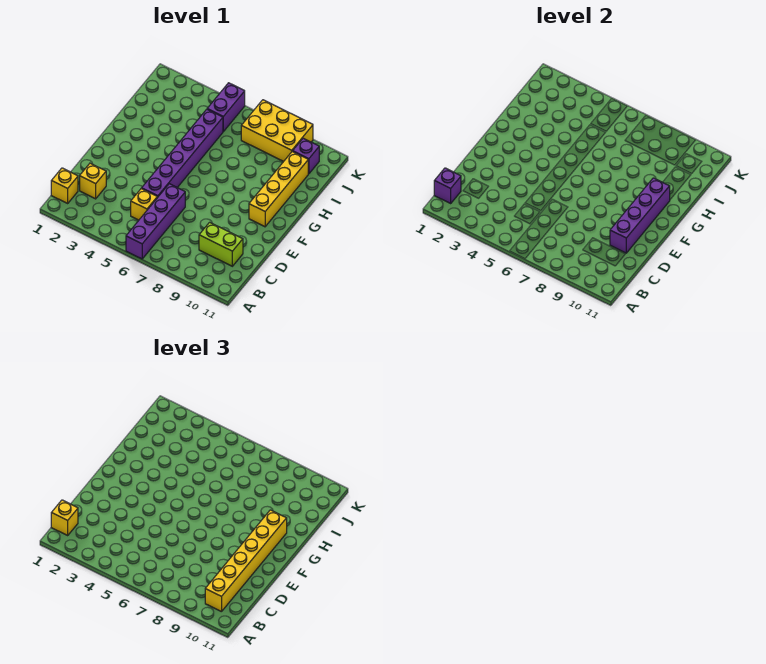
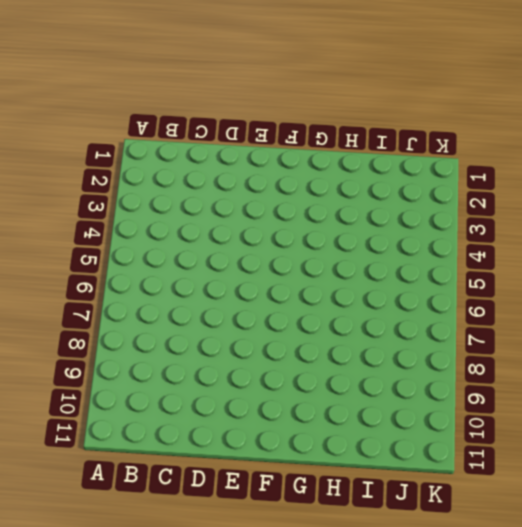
none -> purple 1x4 brick [126,184,185,259]
none -> yellow 1x1 brick [51,168,78,203]
none -> yellow 1x1 brick [80,163,106,199]

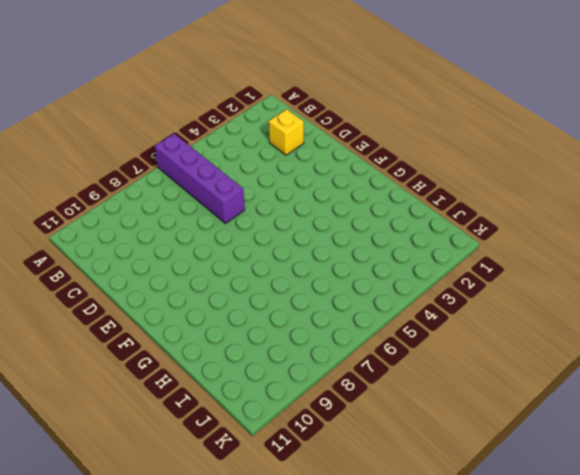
none -> yellow 1x1 brick [51,168,78,203]
none -> yellow 1x1 brick [131,188,157,220]
none -> lime 1x2 brick [199,222,243,266]

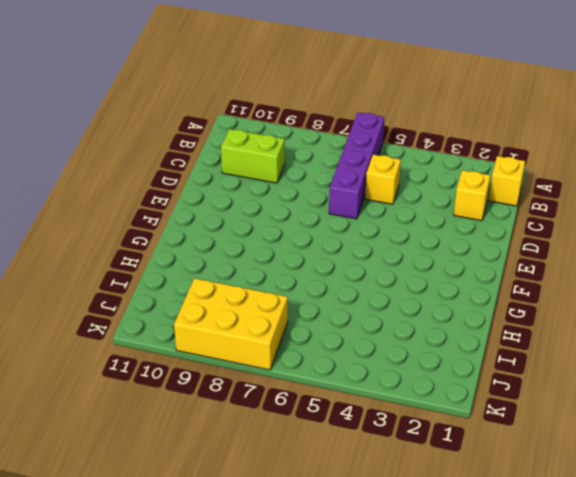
none -> purple 1x6 brick [142,109,223,198]
none -> yellow 1x4 brick [249,151,308,227]
none -> purple 1x2 brick [207,83,245,131]

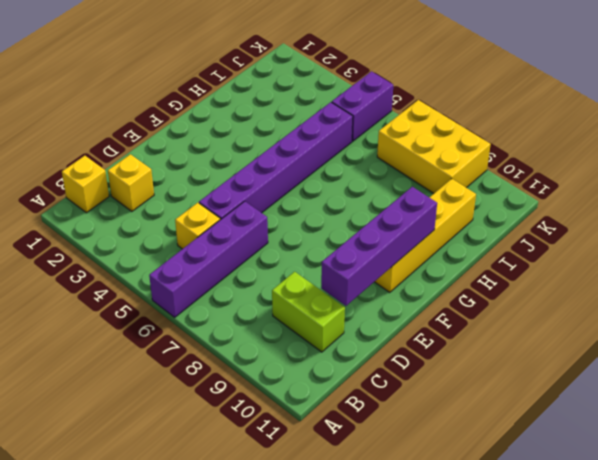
none -> purple 1x1 brick [293,138,319,174]
none -> purple 1x1 brick [434,168,461,203]
none -> yellow 1x1 brick [51,500,78,535]

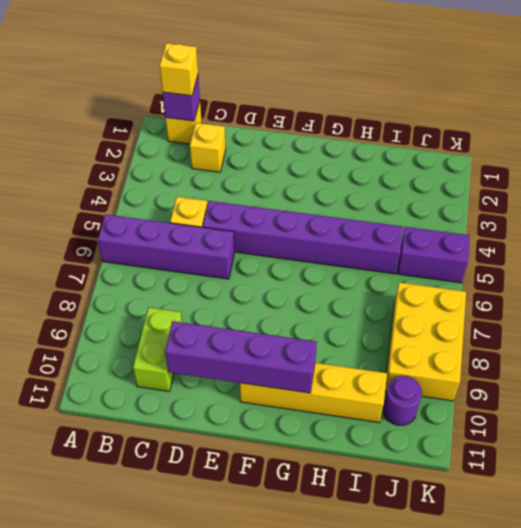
purple 1x1 round brick [383,376,422,425] -> purple 1x1 brick [293,138,319,174]
none -> yellow 1x6 brick [205,510,287,612]

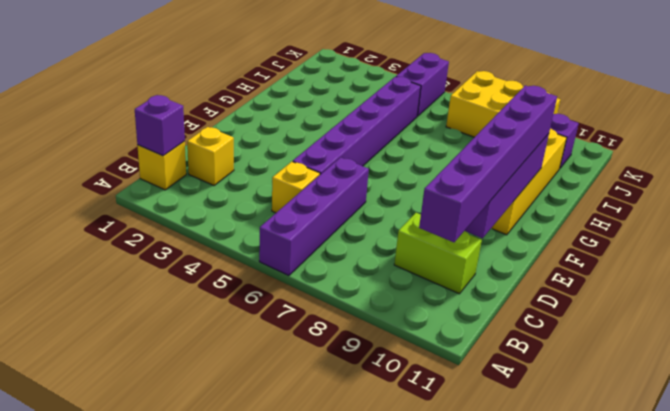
purple 1x6 brick [419,86,557,242] -> yellow 1x6 brick [205,510,287,612]
none -> yellow 1x1 brick [51,500,78,535]

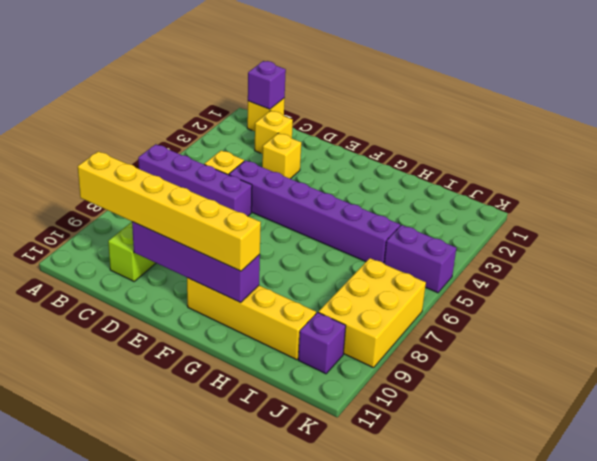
yellow 1x1 brick [262,133,301,179] -> yellow 1x1 brick moved to [51,500,78,535]

